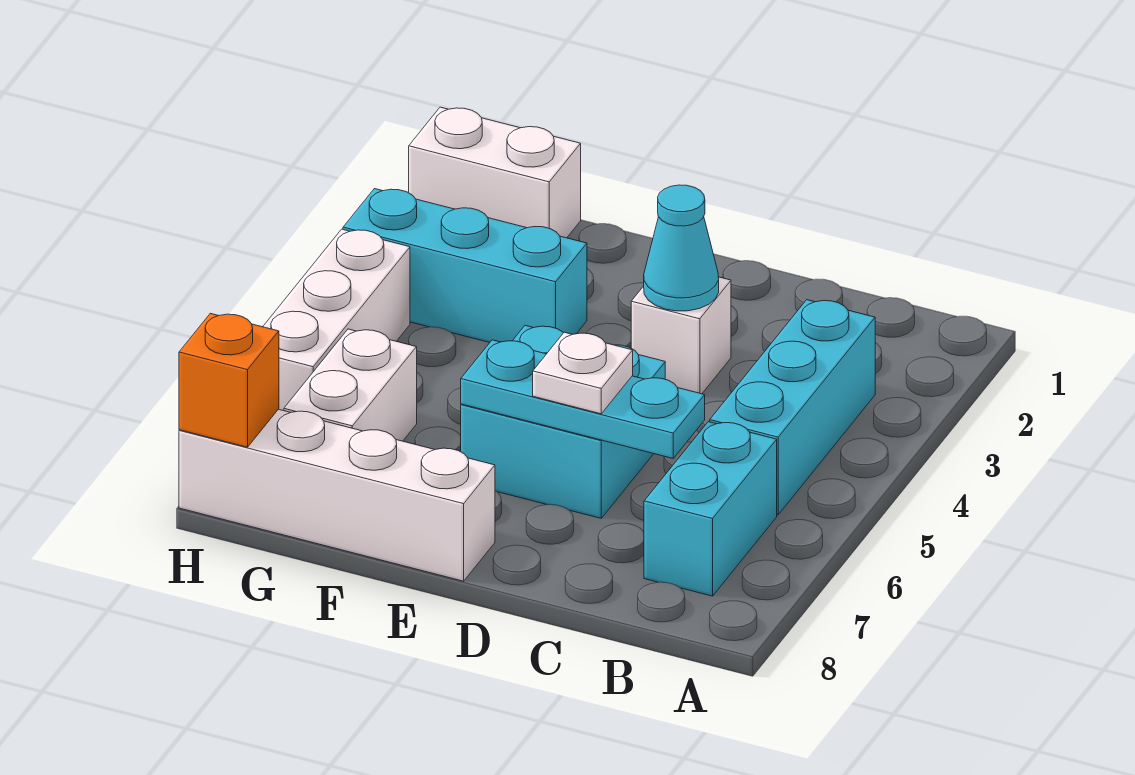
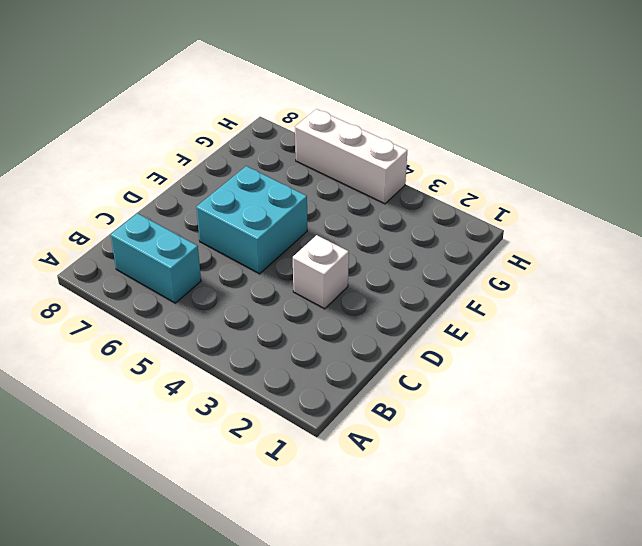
none -> cyan 1x3 brick [710,300,875,515]
none -> white 1x4 brick [179,409,495,581]
none -> cyan 1x3 brick [343,189,587,342]

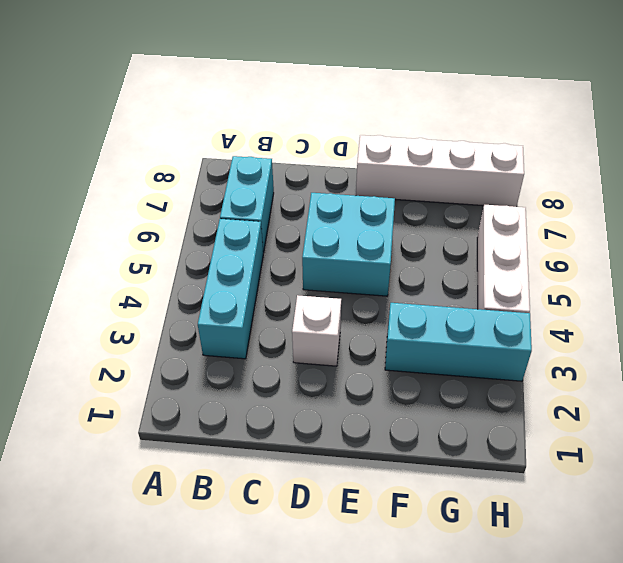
none -> white 1x2 brick [409,107,581,238]
none -> white 1x2 brick [284,329,417,441]
none -> cyan 1x3 plate [461,340,705,458]

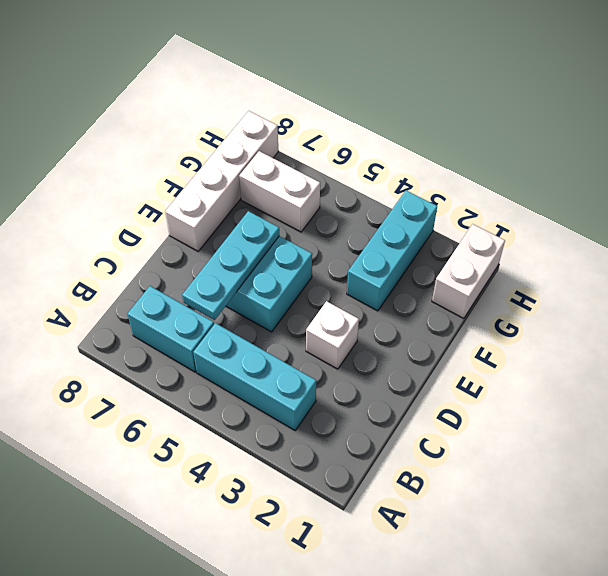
none -> white 1x3 brick [263,229,410,411]
none -> cyan 1x1 cone [644,185,719,311]
none -> orange 1x1 brick [179,313,279,447]

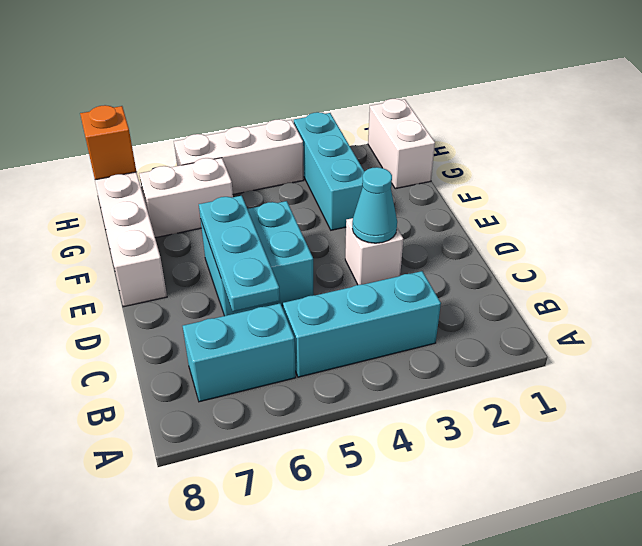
none -> white 1x1 plate [533,332,633,414]

